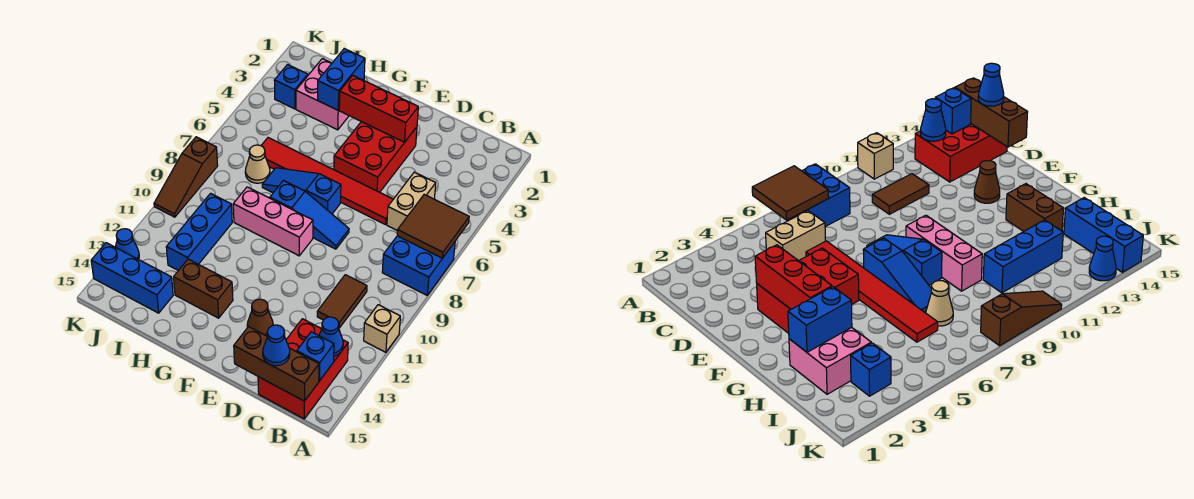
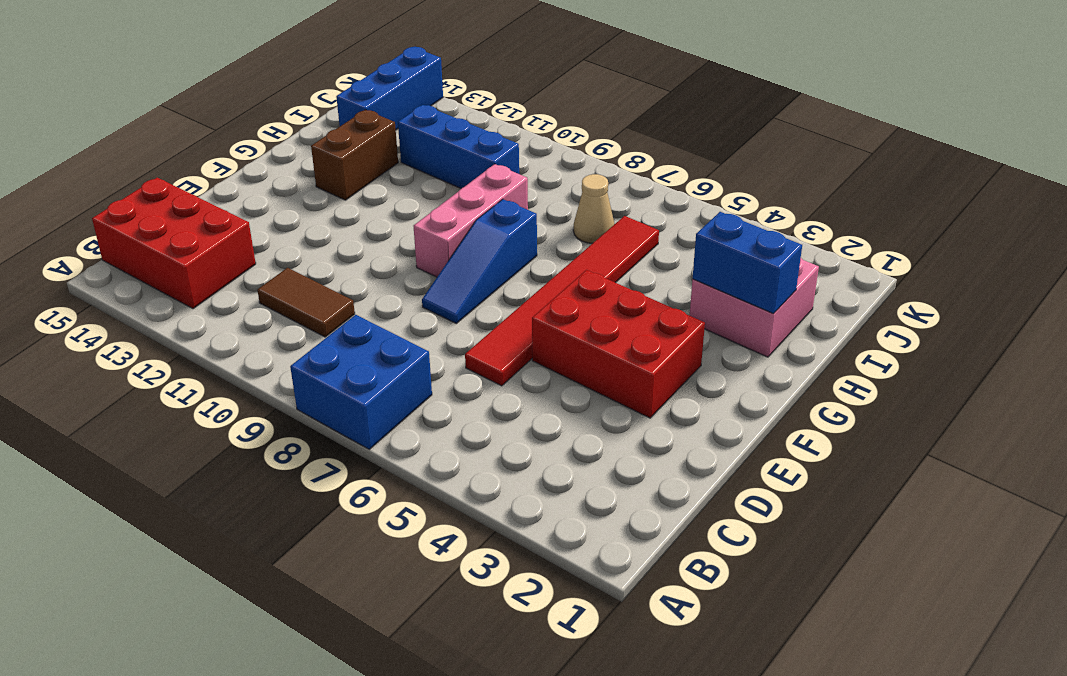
none -> tan 1x1 brick [364,305,400,352]
none -> tan 1x2 brick [387,172,436,231]
none -> brown 1x1 cone [247,299,273,336]

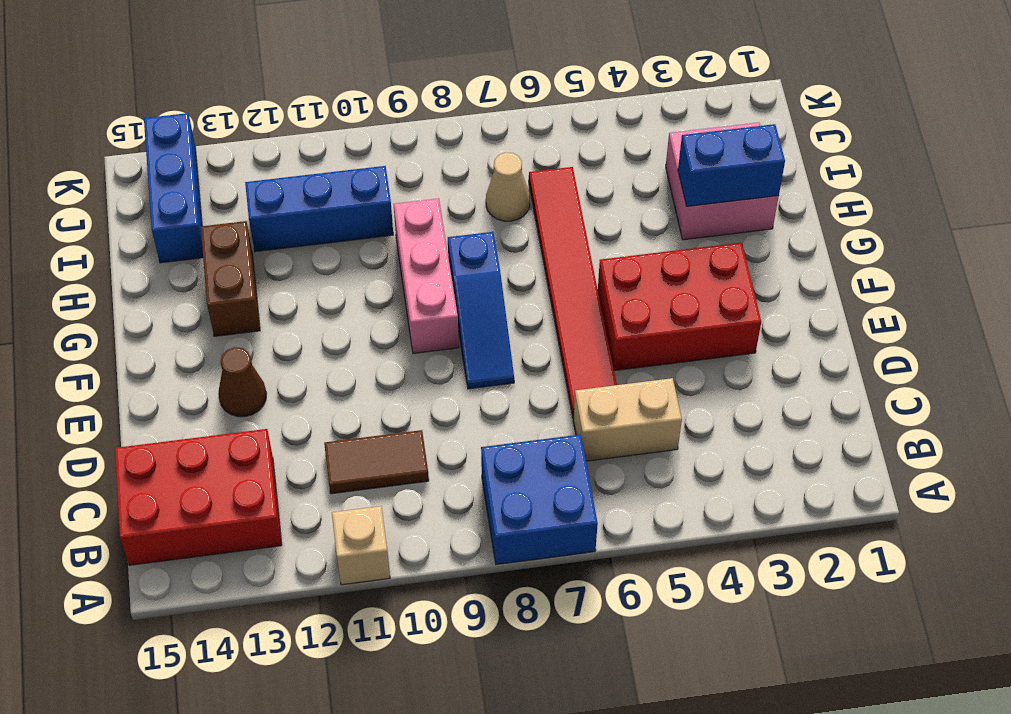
none -> blue 1x3 slope [262,168,341,214]
none -> blue 1x1 brick [274,65,308,109]
none -> brown 1x3 slope [154,137,218,217]

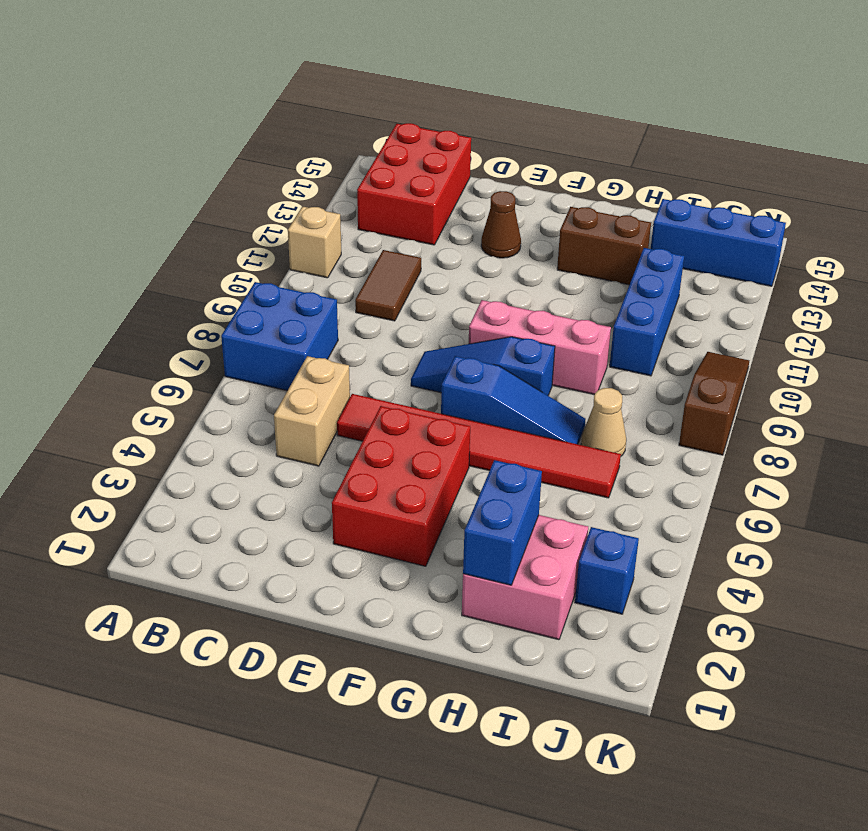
none -> blue 1x1 cone [115,229,139,260]
none -> brown 2x2 tile [397,195,469,258]
none -> blue 1x1 cone [319,317,343,356]

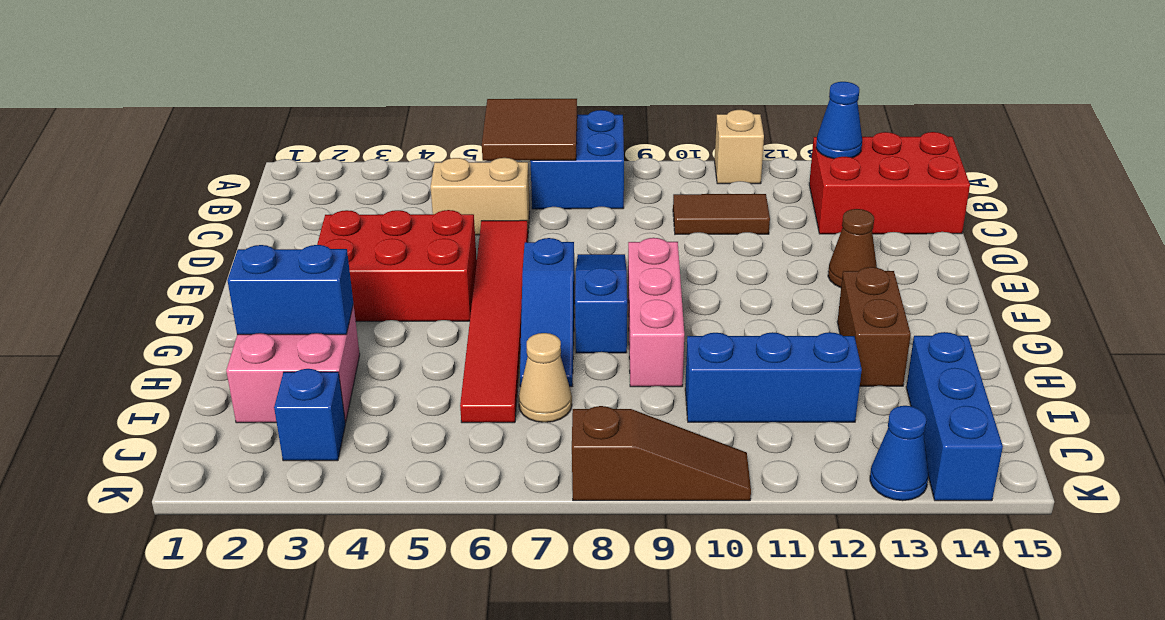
none -> blue 1x1 brick [297,332,334,381]
none -> brown 1x3 brick [234,327,319,401]
none -> red 1x3 brick [339,76,418,142]

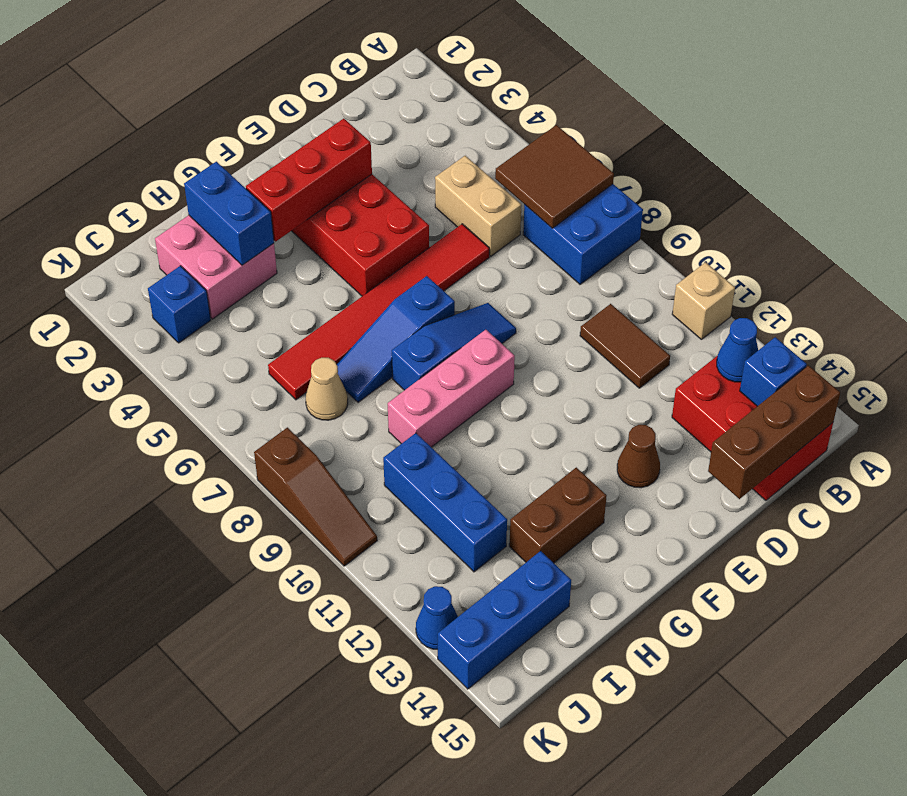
none -> blue 1x1 cone [263,325,290,366]

